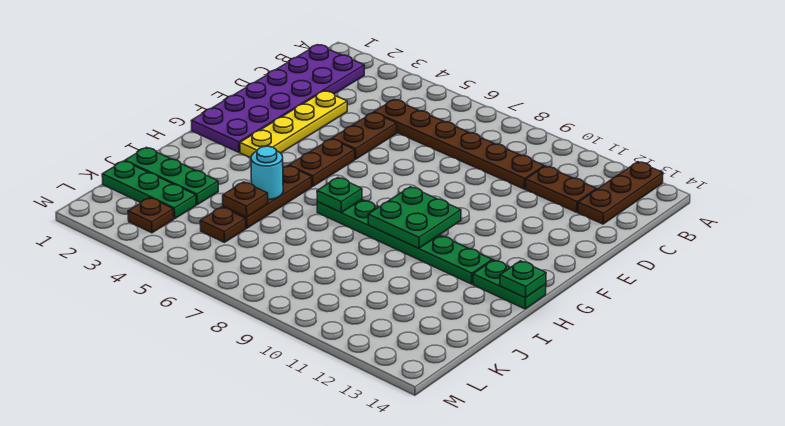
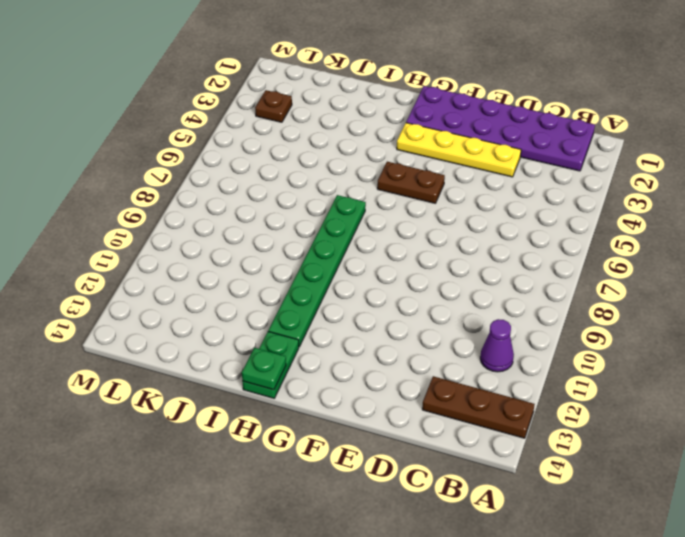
purple 1x1 cone [480,319,514,372] -> none
none -> brown 1x6 plate [374,100,544,189]
none -> brown 1x2 plate [526,166,596,212]
none -> brown 1x2 plate [332,113,397,159]

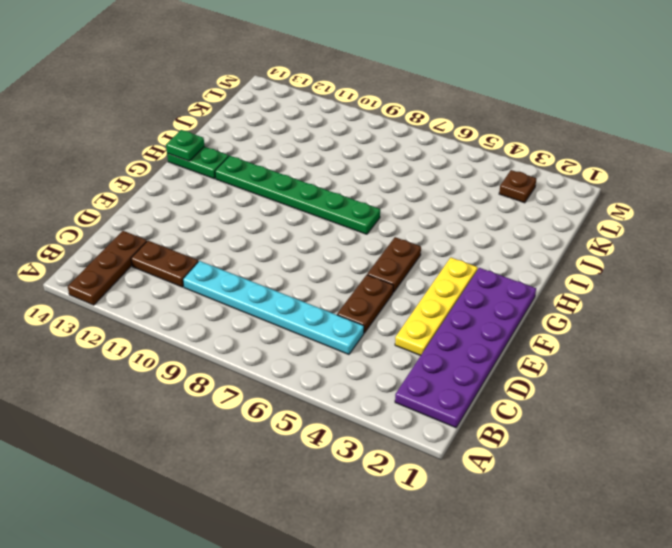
cyan 1x6 plate [183,261,364,354] -> brown 1x6 plate [374,100,544,189]
none -> brown 1x3 plate [223,166,312,228]
none -> green 1x3 plate [125,147,218,205]
none -> green 1x3 plate [102,161,196,219]

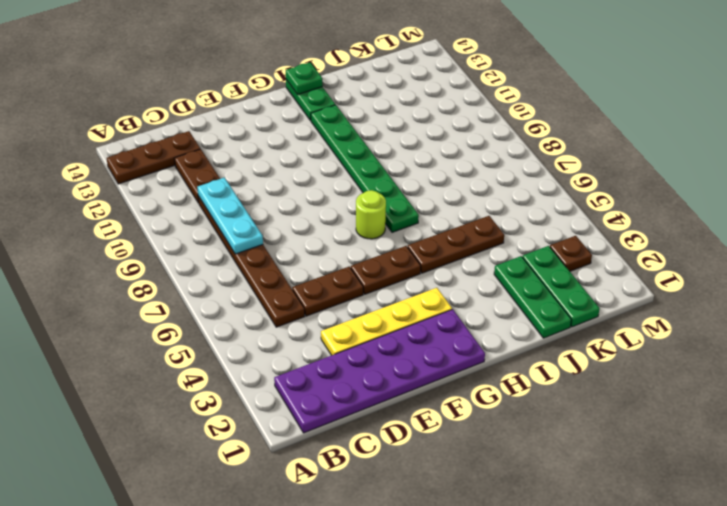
cyan 1x3 plate [197,177,263,254] -> none
lime 1x1 round brick [356,190,386,239] -> none
none -> brown 1x1 plate [200,207,246,242]
none -> green 2x2 plate [368,187,461,248]
none -> green 1x1 plate [317,178,362,212]

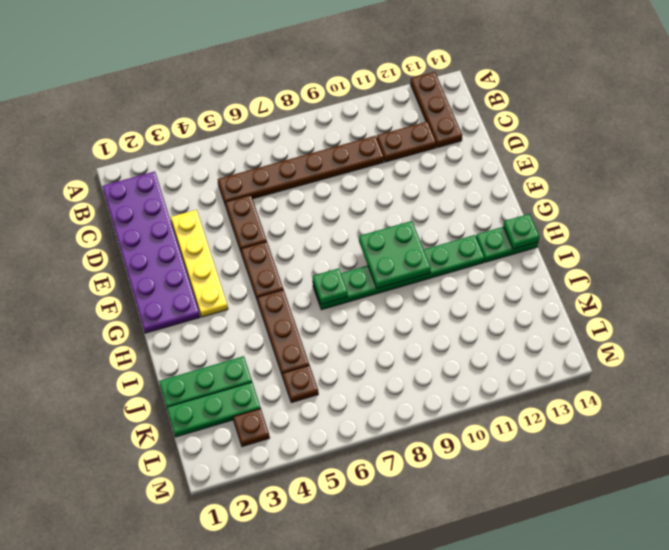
none -> cyan 1x1 round brick [251,146,283,199]
none -> brown 1x1 plate [223,182,268,217]

